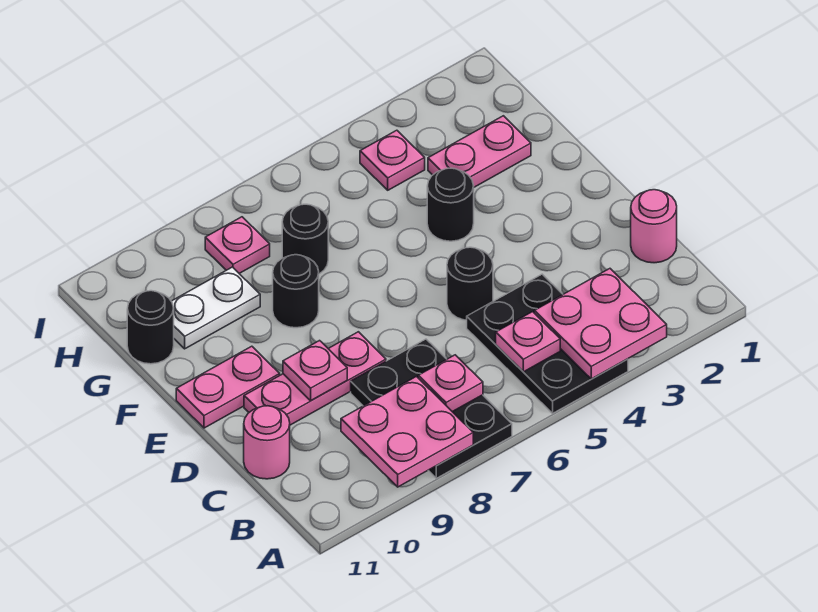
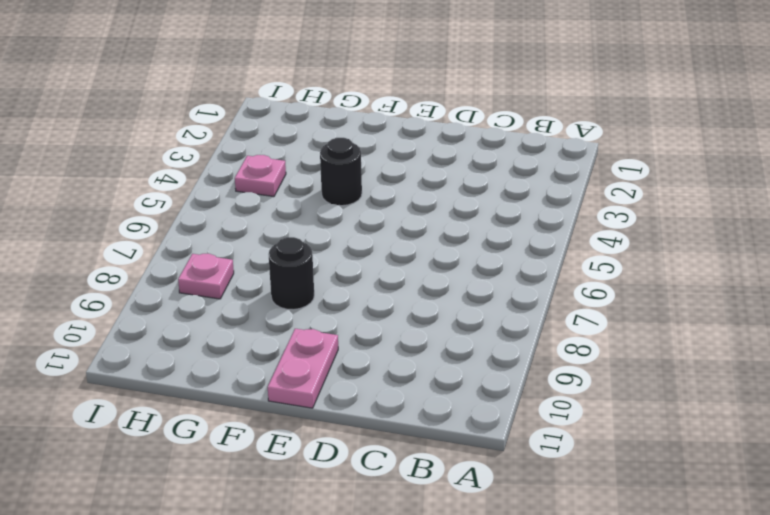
none -> black 2x3 plate [467,274,628,413]
none -> black 2x3 plate [351,339,512,478]
none -> pink 1x1 round brick [631,190,677,263]

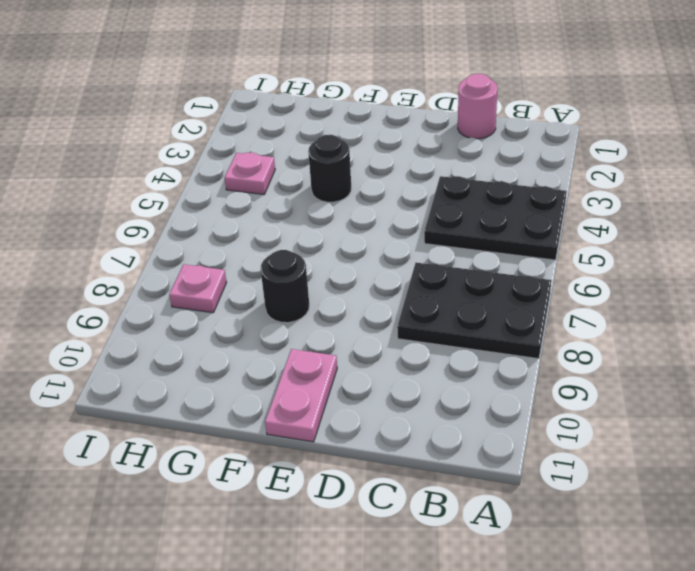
none -> pink 1x1 round brick [244,406,290,479]
none -> black 1x1 round brick [447,247,493,320]
none -> pink 1x3 plate [244,332,386,425]

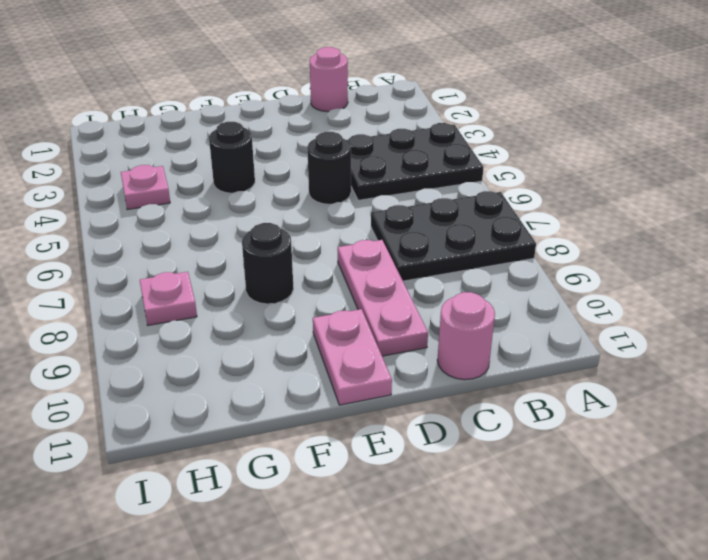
none -> pink 1x2 plate [428,116,531,187]
none -> black 1x1 round brick [282,204,328,274]
none -> white 1x2 plate [171,267,260,349]

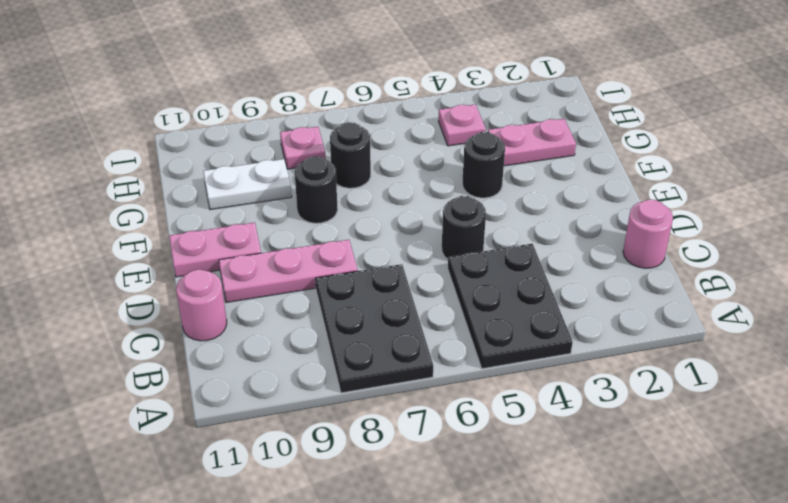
none -> black 1x1 round brick [127,291,174,364]
none -> pink 2x2 plate [534,269,667,379]
none -> pink 2x2 plate [341,377,473,487]

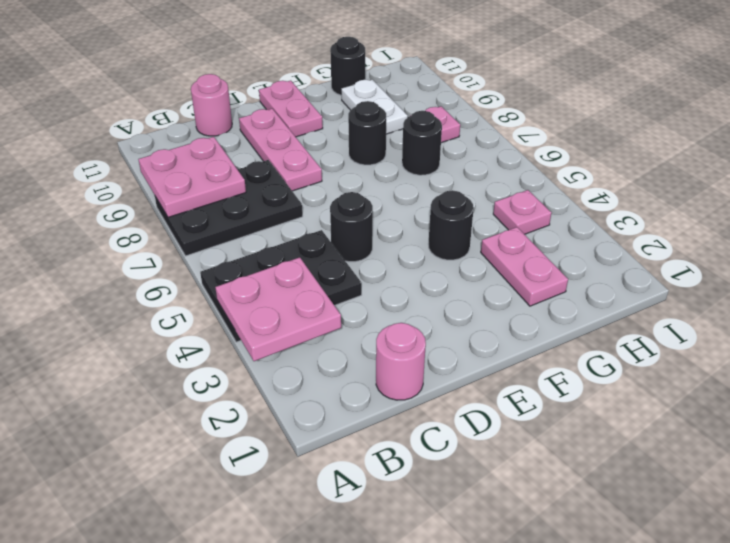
none -> pink 1x1 plate [496,312,560,372]
none -> pink 1x1 plate [418,355,483,412]
none -> pink 1x1 plate [283,341,347,401]

